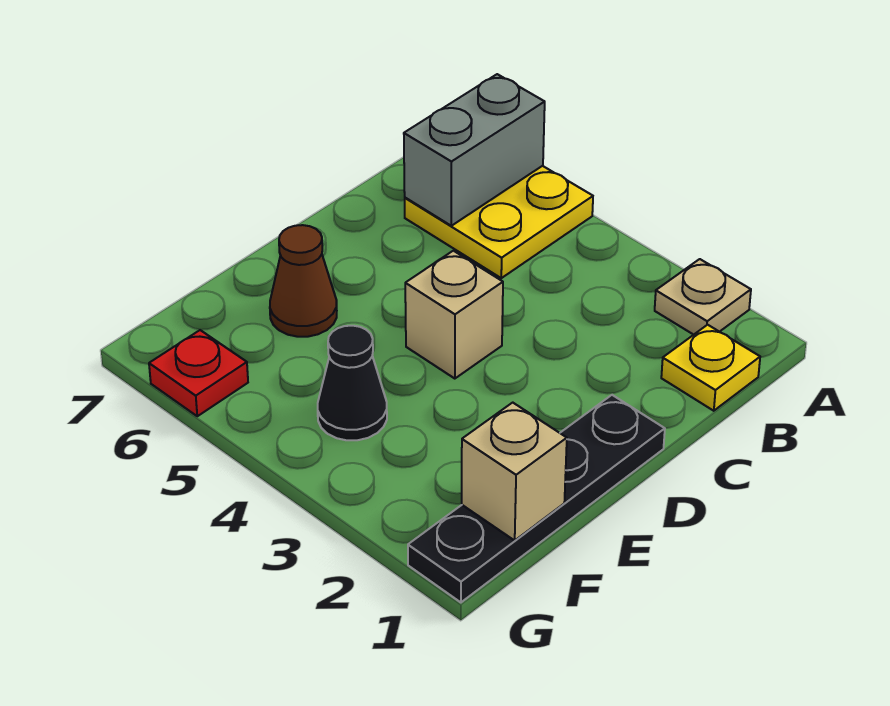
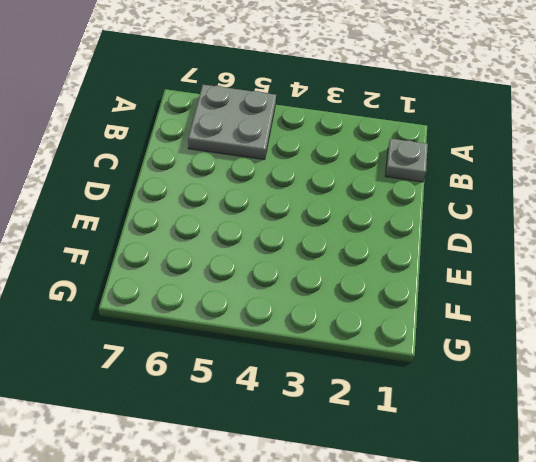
grey 2x2 plate [188,85,276,160] -> yellow 2x2 plate [405,166,593,278]
grey 1x1 plate [385,139,428,182] -> yellow 1x1 plate [661,325,760,411]
none -> tan 1x1 plate [655,259,751,335]
none -> black 1x4 plate [408,395,665,602]

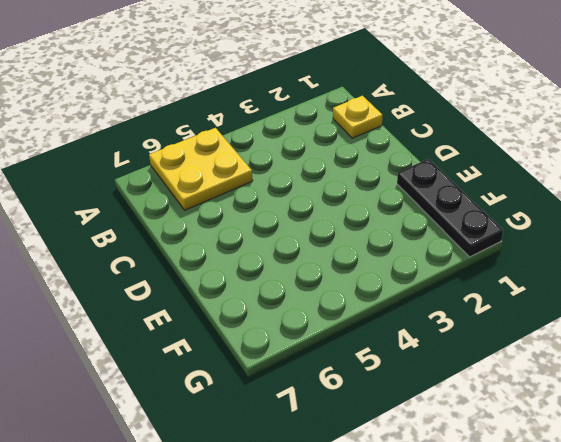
black 1x3 plate [397,159,503,257] -> black 1x4 plate [408,395,665,602]
none -> tan 1x1 plate [655,259,751,335]
none -> tan 1x1 brick [405,251,503,379]

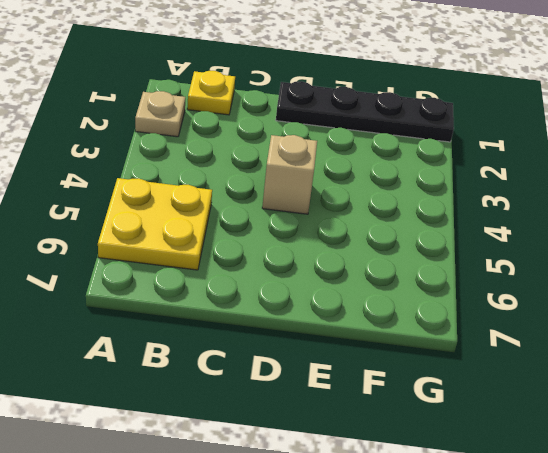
none -> brown 1x1 cone [270,225,337,337]
none -> black 1x1 cone [318,326,387,440]

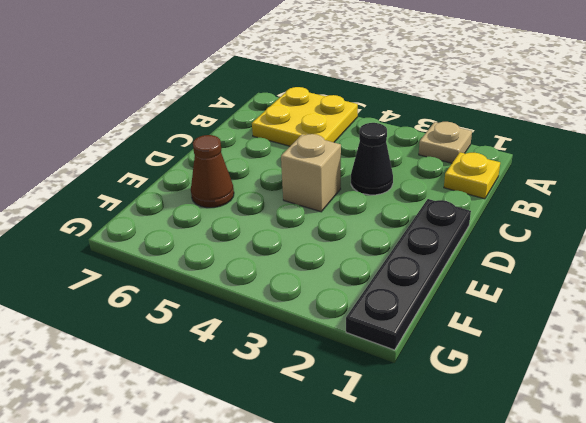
black 1x1 cone [351,123,393,195] -> black 1x1 cone moved to [318,326,387,440]
none -> red 1x1 plate [149,330,248,416]
none -> grey 1x2 brick [404,74,545,226]

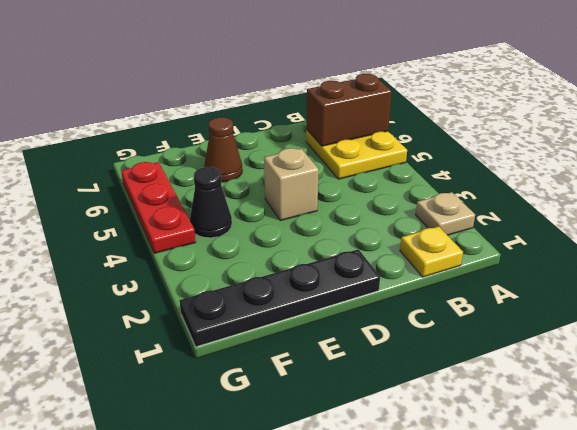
brown 1x2 brick [306,74,392,146] -> grey 1x2 brick [404,74,545,226]
red 1x3 plate [121,162,196,253] -> red 1x1 plate [149,330,248,416]
none -> tan 1x1 brick [462,403,567,540]

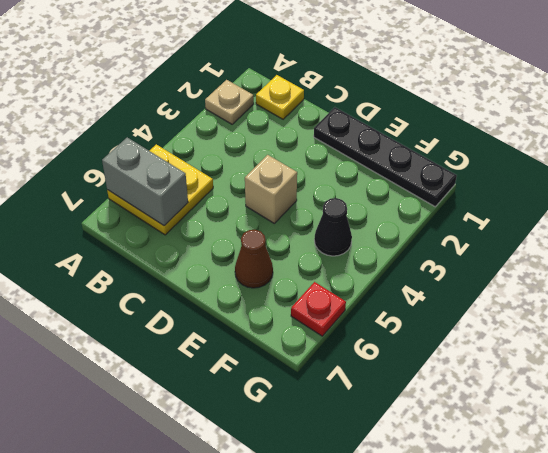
none -> tan 1x1 brick [462,403,567,540]

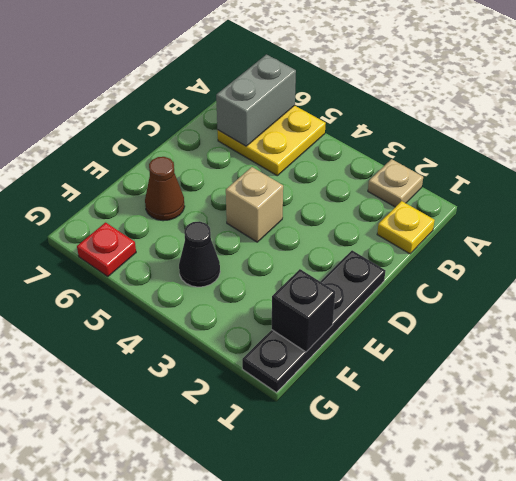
black 1x1 brick [272,269,335,352] -> tan 1x1 brick [462,403,567,540]

